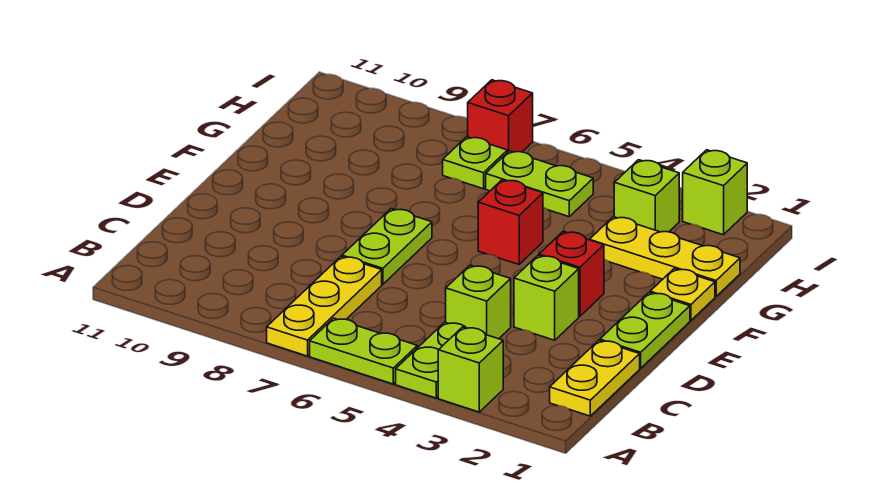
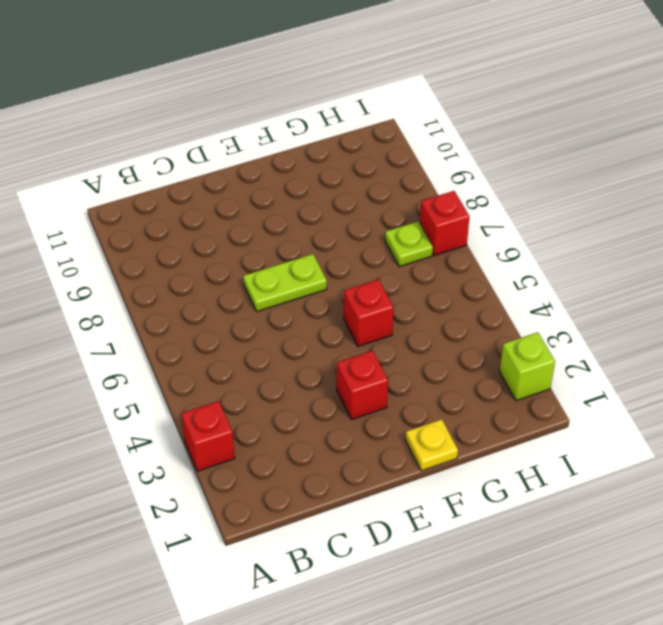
red 1x1 brick [181,401,235,471] -> lime 1x1 brick [438,327,503,412]
none -> lime 1x2 plate [396,322,466,398]
none -> lime 1x2 plate [310,318,417,384]
none -> yellow 1x3 plate [267,257,382,356]

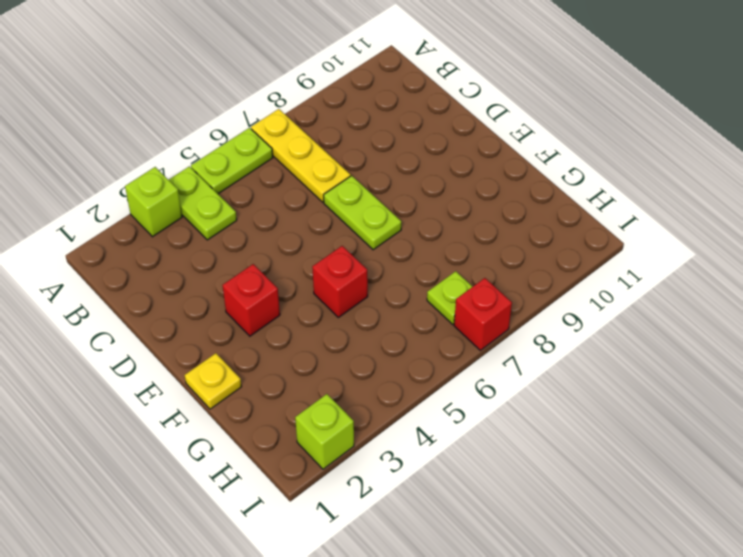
none -> yellow 1x2 plate [550,340,640,416]
none -> lime 1x1 brick [446,265,511,339]
none -> lime 1x2 plate [600,293,690,368]

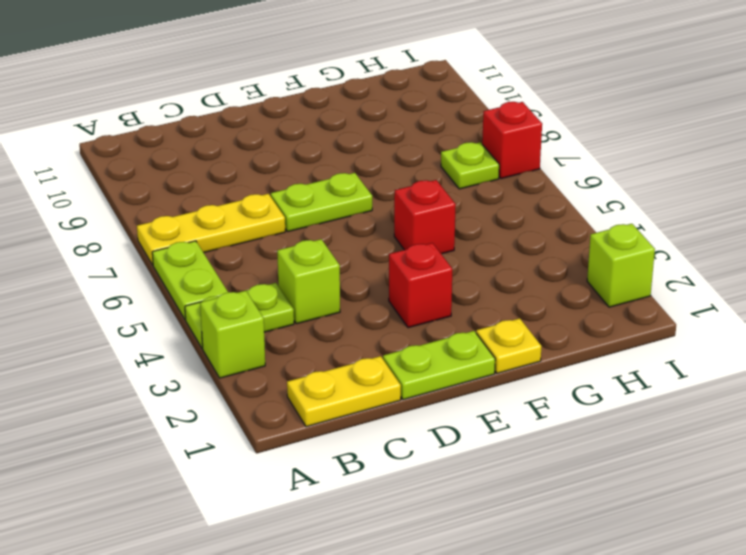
none -> lime 1x1 brick [514,255,579,340]
none -> yellow 1x3 plate [590,217,740,297]
none -> lime 1x1 brick [614,160,679,232]

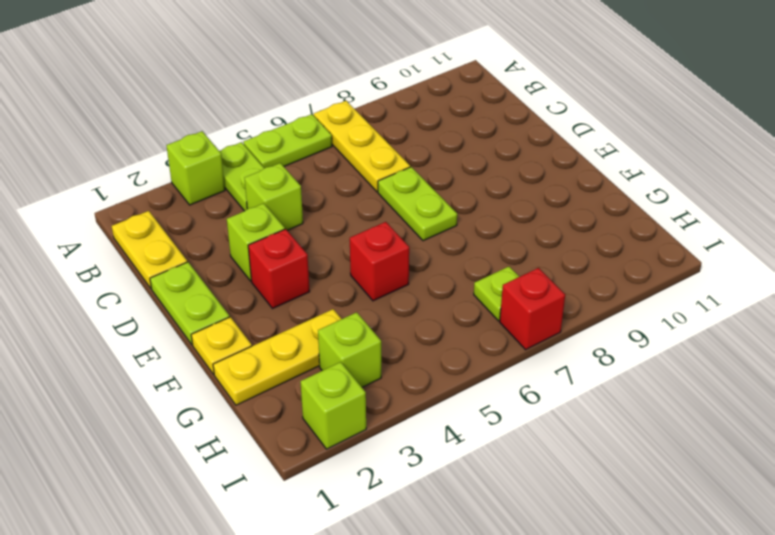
none -> lime 1x2 plate [486,151,593,217]

